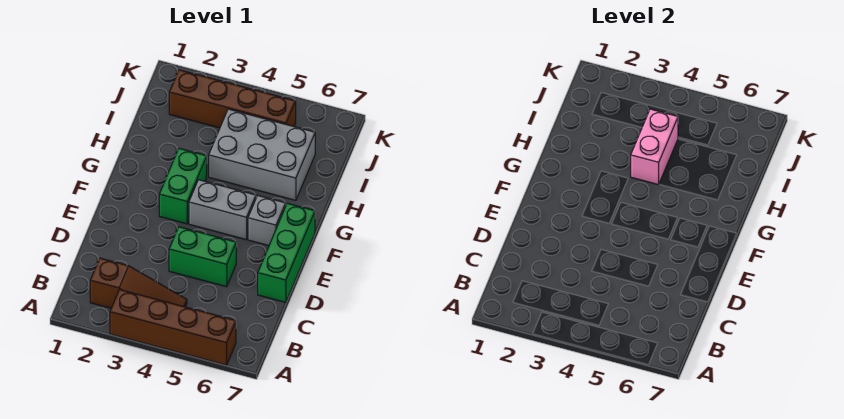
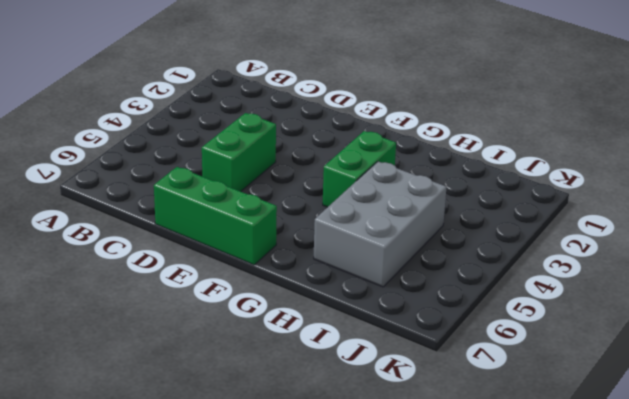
green 1x2 brick [323,131,396,207] -> green 1x2 brick turned to [159,148,207,224]
none -> brown 1x4 brick [110,290,236,365]
none -> brown 1x3 slope [90,258,187,308]

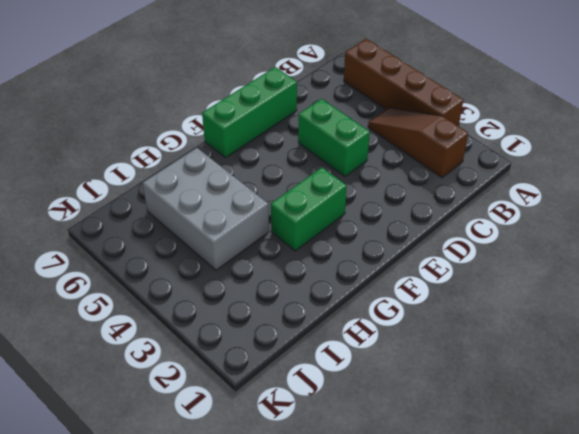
none -> grey 1x2 brick [189,180,256,240]
none -> grey 1x1 brick [248,196,286,246]

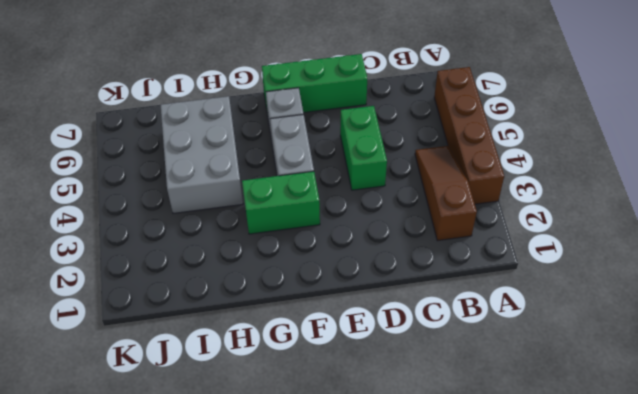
none -> brown 1x4 brick [169,70,296,128]
none -> pink 1x2 brick [631,109,678,185]

